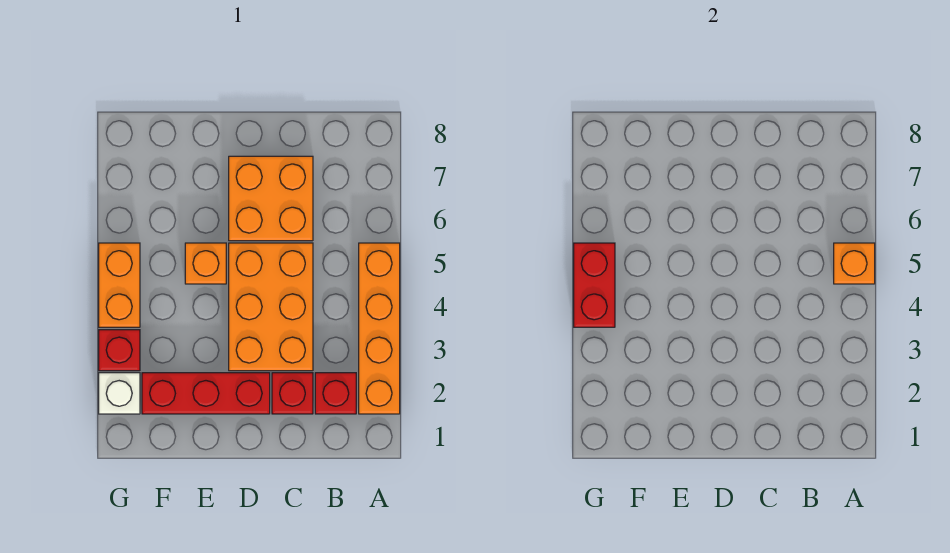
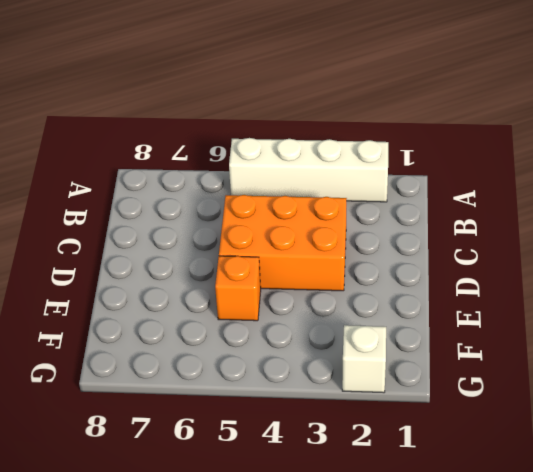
white 1x4 brick [229,138,388,202] -> orange 1x4 brick [359,243,400,414]
none -> red 1x1 brick [315,373,356,414]
none -> red 1x1 brick [272,373,313,414]
none -> orange 2x2 brick [229,156,313,241]

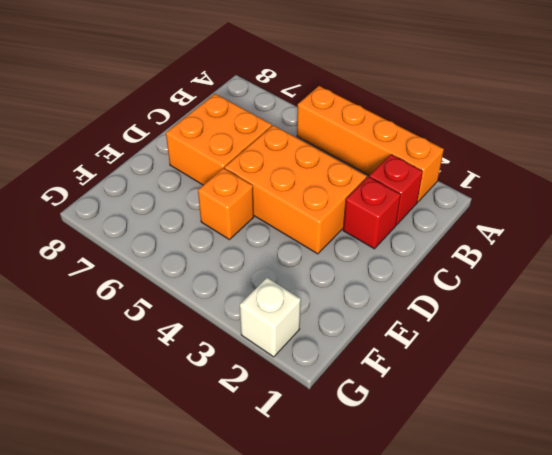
none -> red 1x3 brick [142,373,270,414]
none -> red 1x1 brick [99,330,140,371]
none -> orange 1x2 brick [99,243,140,327]

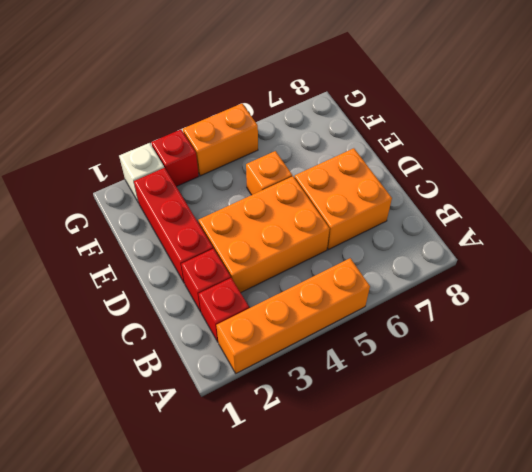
none -> orange 1x1 brick [834,243,875,284]
none -> red 1x2 brick [574,243,615,327]

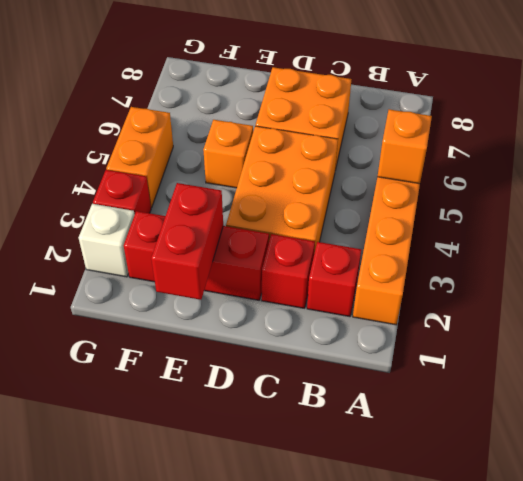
red 1x2 brick [151,183,223,300] -> red 1x2 brick moved to [574,243,615,327]

